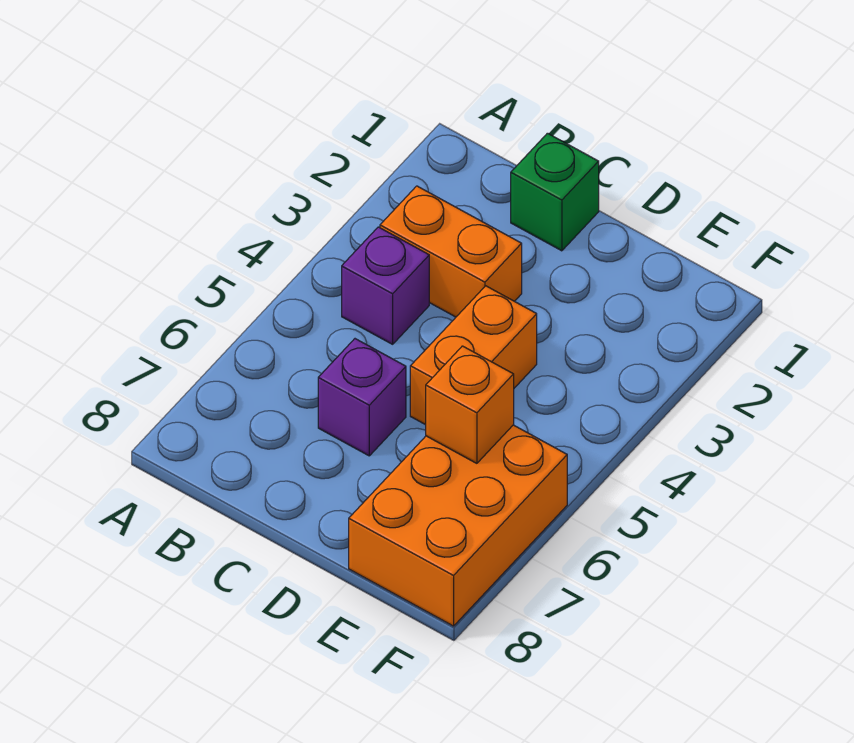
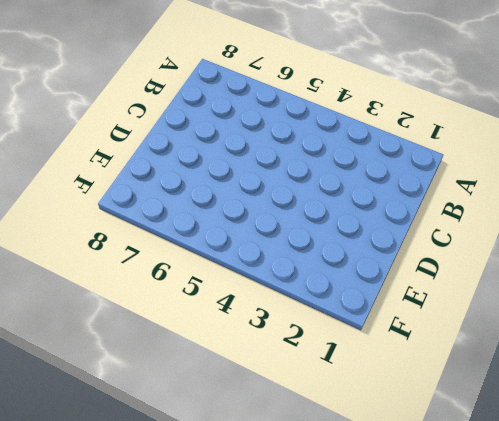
none -> orange 1x2 brick [380,186,522,317]
none -> purple 1x1 brick [342,227,429,344]

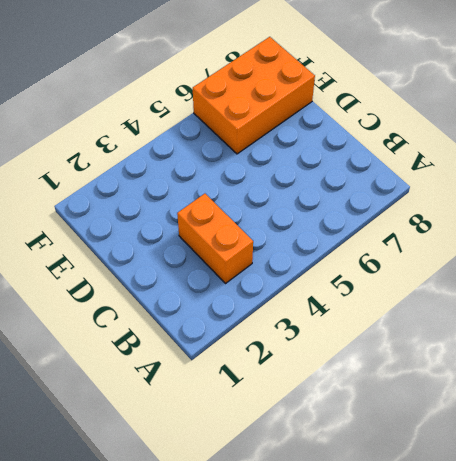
none -> purple 1x1 brick [342,227,429,344]
none -> green 1x1 brick [511,133,599,251]

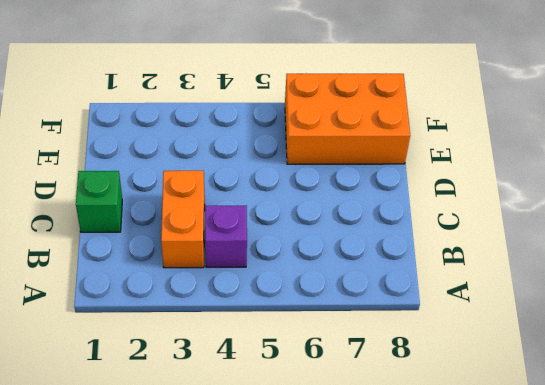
none -> purple 1x1 brick [318,339,406,456]
none -> orange 1x2 brick [410,286,537,425]

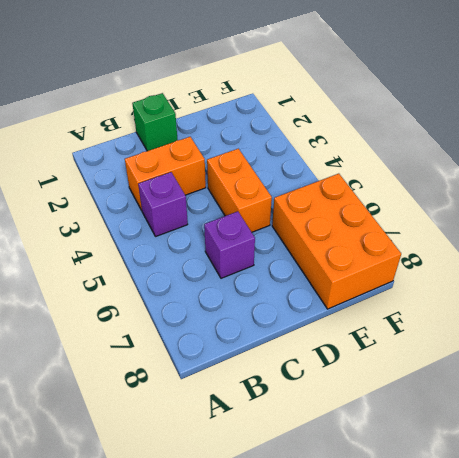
none -> orange 1x1 brick [426,346,514,463]

